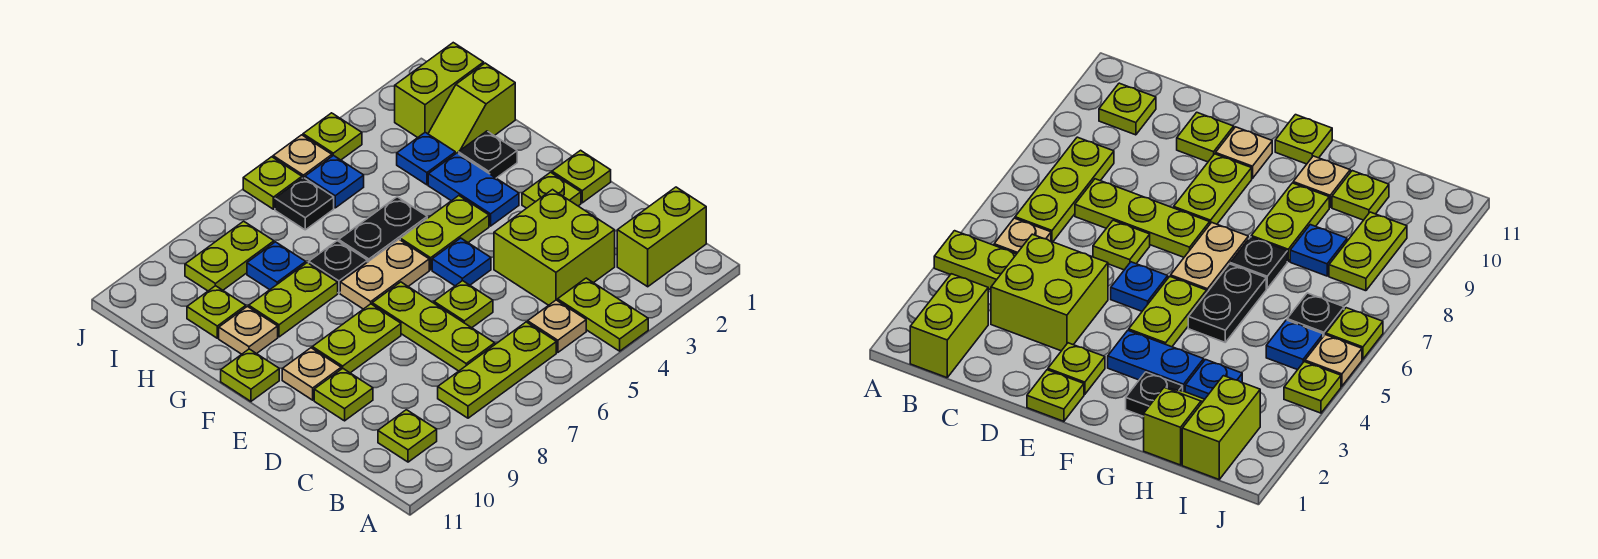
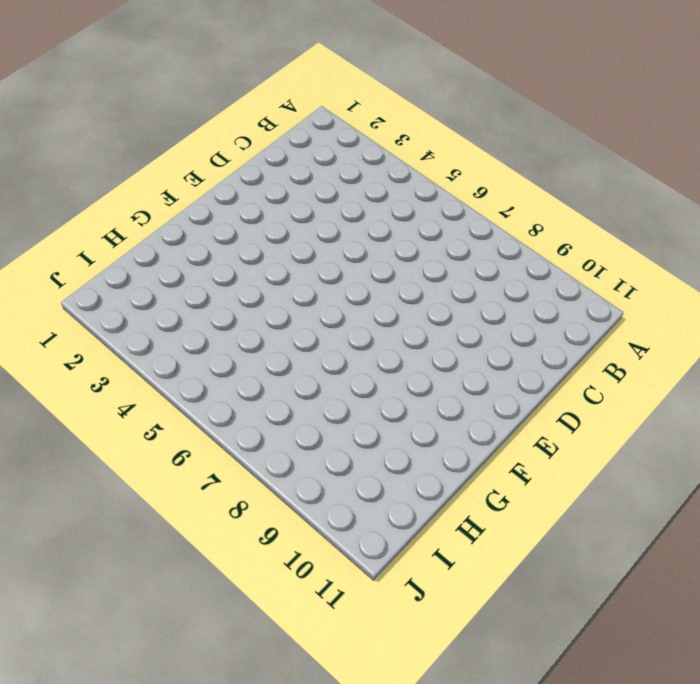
none -> lime 1x2 plate [558,278,648,351]
none -> lime 1x2 brick [617,187,706,287]
none -> tan 1x1 plate [528,300,586,352]
none -> lime 1x3 plate [438,322,556,418]

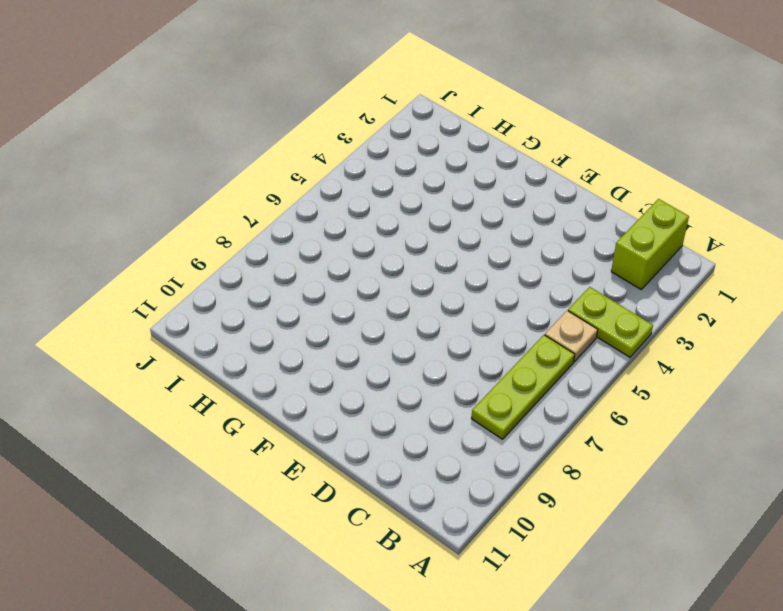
none -> lime 1x1 plate [378,410,437,462]
none -> lime 2x2 brick [494,190,615,305]
none -> lime 1x3 plate [372,282,495,371]
none -> lime 1x1 plate [434,281,493,328]

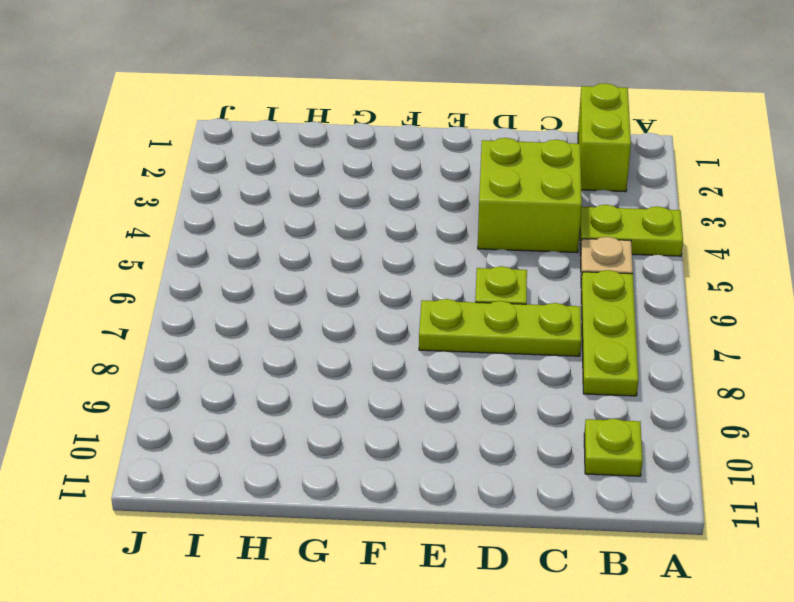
none -> lime 1x1 plate [314,368,373,421]
none -> lime 1x1 plate [552,150,611,203]
none -> lime 1x1 plate [522,172,581,208]
none -> blue 1x1 plate [432,238,491,286]

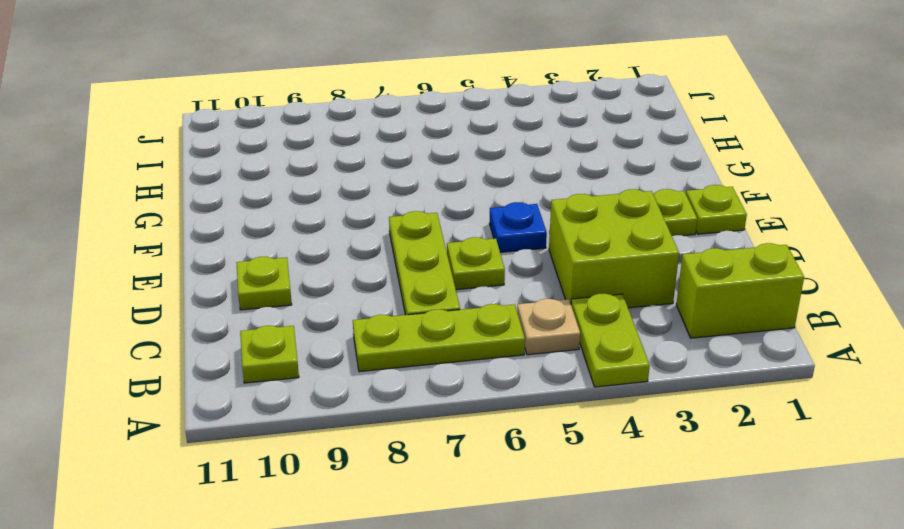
none -> lime 1x2 plate [312,304,401,373]
none -> tan 1x1 plate [282,348,341,400]
none -> blue 1x2 plate [428,153,519,226]
none -> lime 1x2 plate [400,196,489,270]

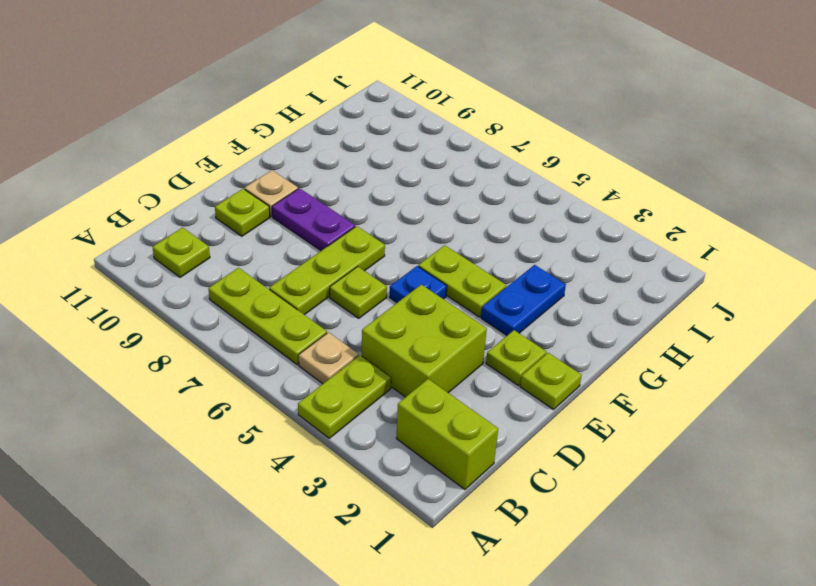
purple 1x2 plate [272,188,355,251] -> lime 1x2 plate [312,304,401,373]
none -> tan 1x2 plate [340,240,429,309]
none -> lime 1x1 plate [221,349,279,401]
none -> black 1x1 plate [458,131,517,178]
none -> black 1x2 plate [339,197,427,262]

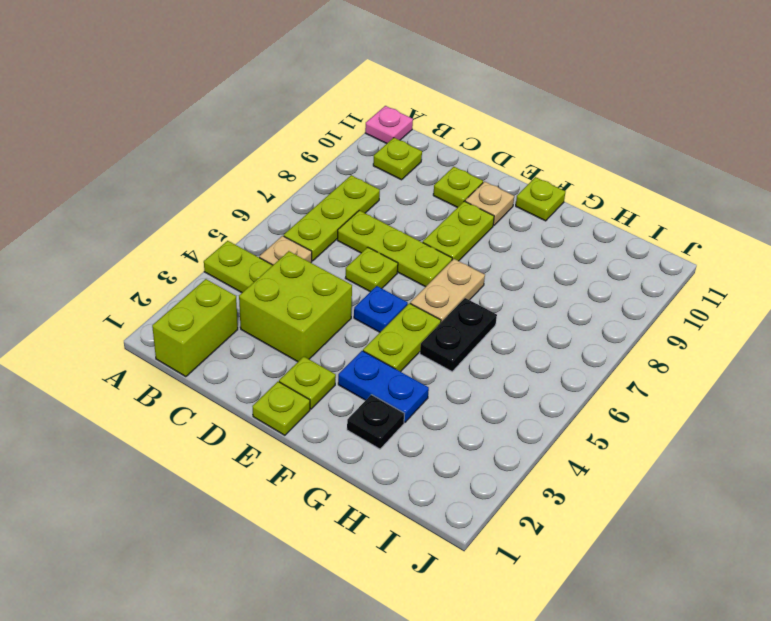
pink 1x1 plate [365,106,413,144] -> none
none -> black 1x1 plate [309,241,367,293]
none -> lime 1x2 plate [249,263,338,337]
none -> tan 1x1 plate [219,306,278,354]
none -> lime 1x2 slope [428,63,515,154]

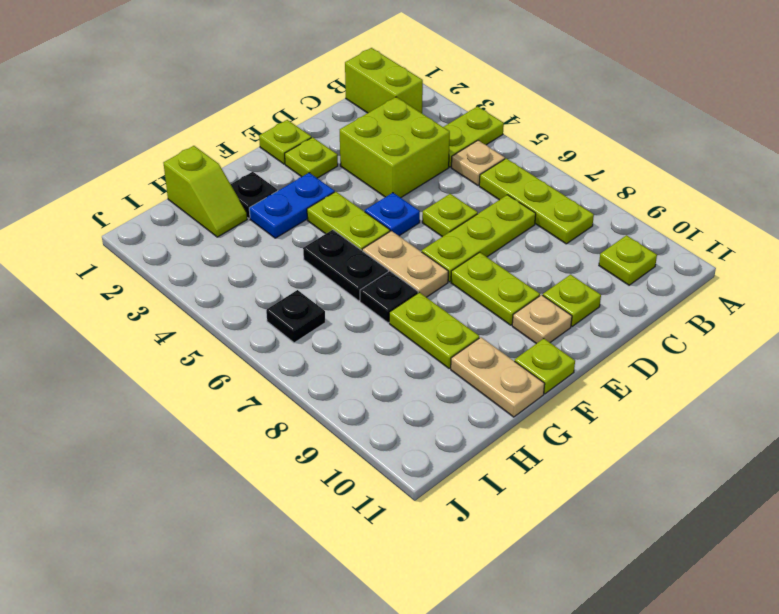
tan 1x2 plate [451,337,545,417] -> tan 1x1 plate [219,306,278,354]
none -> blue 1x1 plate [397,132,455,185]
none -> blue 1x1 plate [247,242,306,290]
none -> lime 1x1 plate [187,286,246,338]
none -> lime 1x2 brick [395,43,484,138]

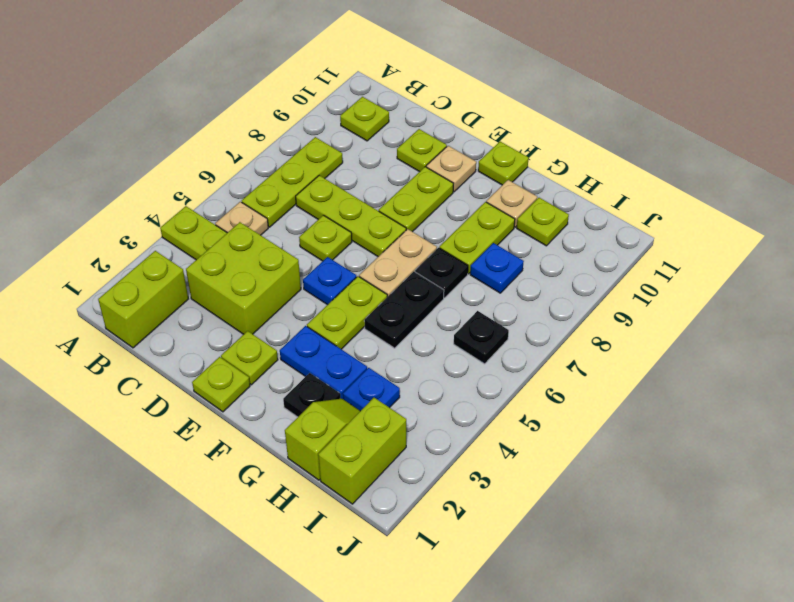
none -> blue 1x1 plate [305,155,364,208]
none -> lime 1x2 plate [185,221,274,291]
none -> lime 1x1 plate [303,113,362,160]
none -> tan 1x1 plate [273,135,332,178]

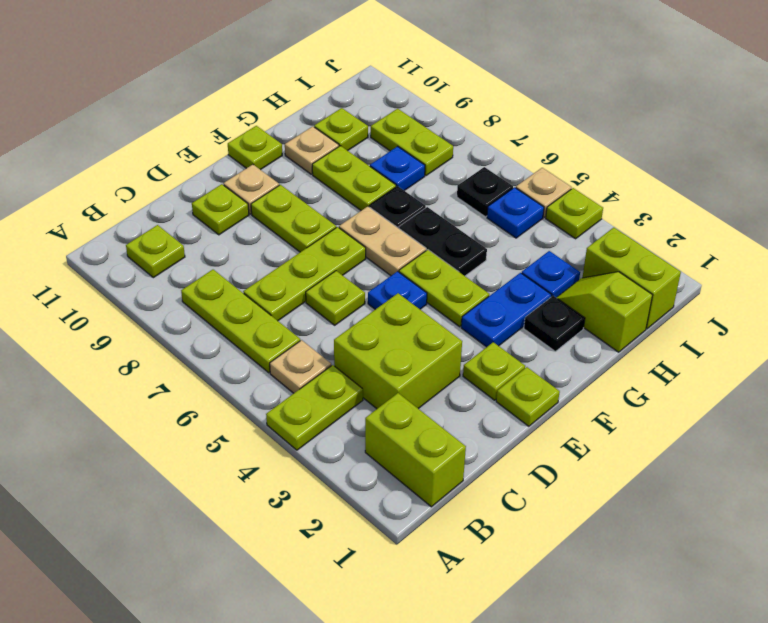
none -> lime 1x1 plate [243,157,302,209]

